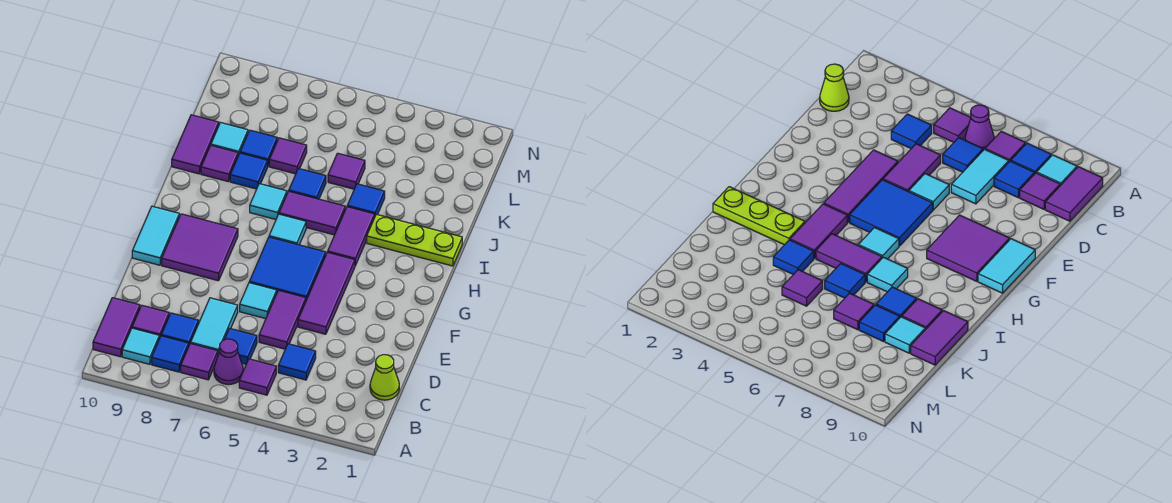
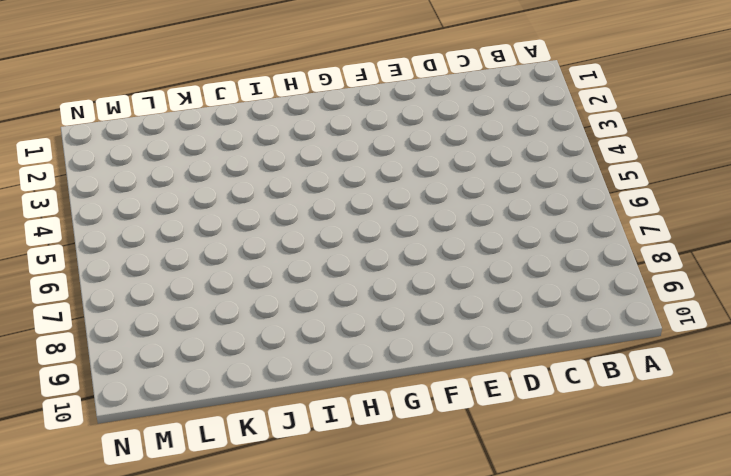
none -> purple 1x1 tile [239,359,276,395]
none -> purple 1x1 cone [214,339,243,385]
none -> purple 1x1 tile [181,343,218,380]
none -> blue 1x1 tile [152,336,189,372]

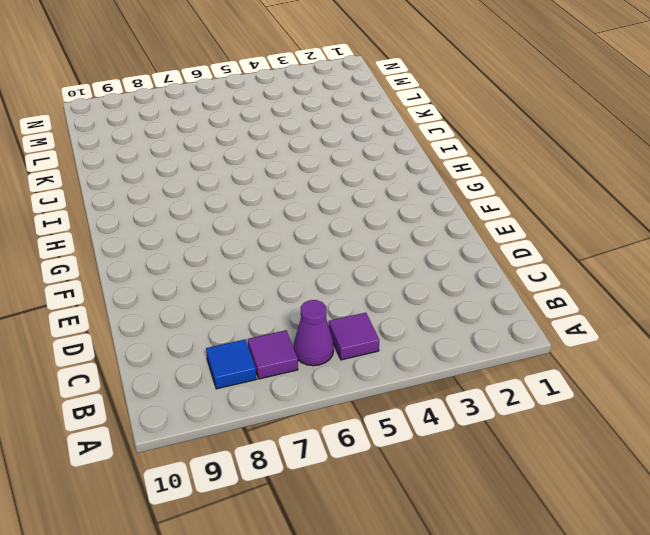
none -> cyan 1x1 tile [122,328,159,364]
none -> purple 1x2 tile [93,298,140,357]
none -> lime 1x1 cone [370,355,399,400]
none -> blue 1x1 tile [278,344,316,380]

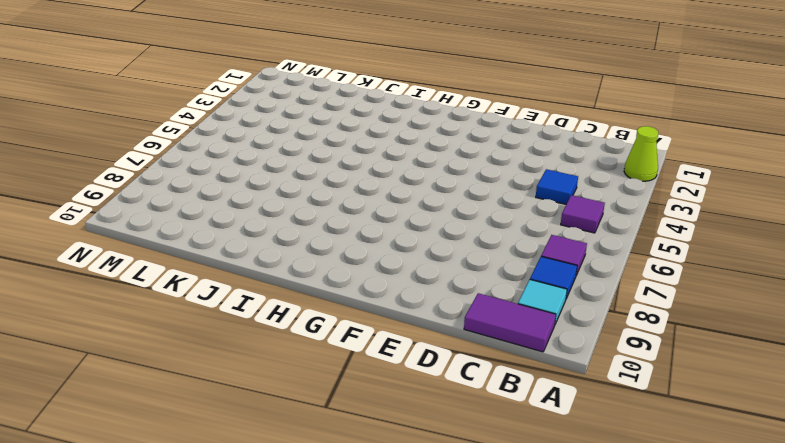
lime 1x1 cone [624,126,658,181] -> lime 1x1 cone moved to [370,355,399,400]
none -> purple 1x1 cone [214,339,243,385]
none -> blue 1x1 tile [224,328,257,364]
none -> cyan 1x2 tile [191,298,238,354]
none -> blue 1x1 tile [161,313,199,345]

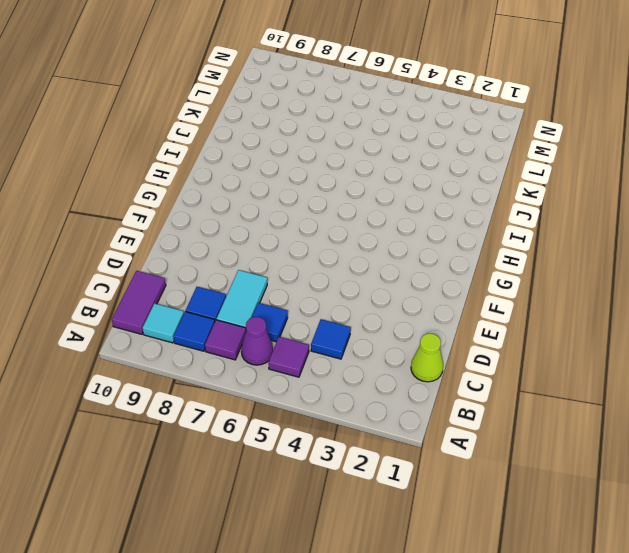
none -> purple 1x1 tile [132,305,169,339]
none -> purple 1x2 tile [259,290,306,349]
none -> purple 1x3 tile [298,252,355,334]
none -> cyan 1x1 tile [240,283,277,319]

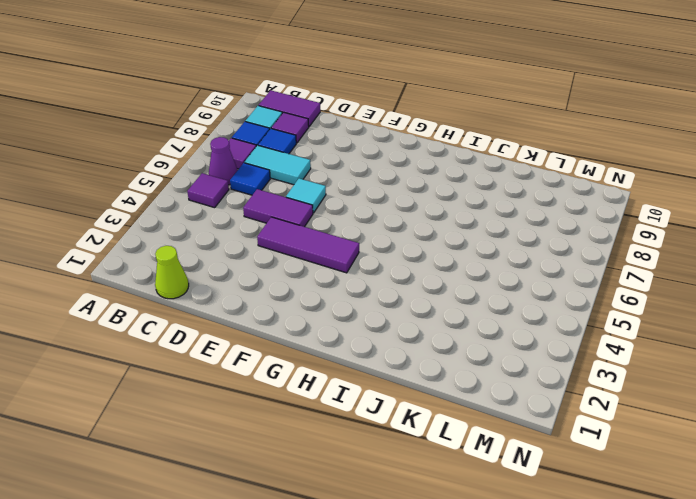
none -> blue 1x1 tile [278,344,316,380]
none -> blue 2x2 tile [249,237,326,300]
none -> purple 2x2 tile [162,214,238,281]
none -> cyan 1x2 tile [132,206,179,265]

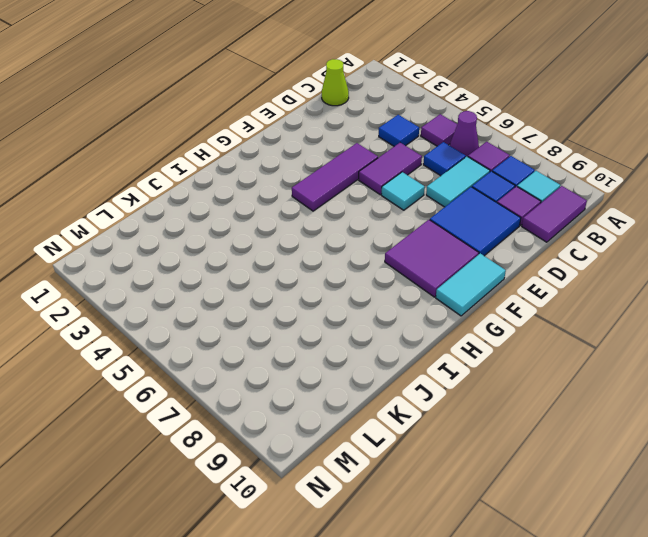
blue 2x2 tile [430,187,521,256] -> blue 2x2 tile moved to [249,237,326,300]
none -> purple 1x2 tile [328,207,375,266]
none -> cyan 1x1 tile [269,214,306,245]
none -> lime 1x3 plate [367,214,462,266]
none -> purple 1x2 tile [279,191,345,235]

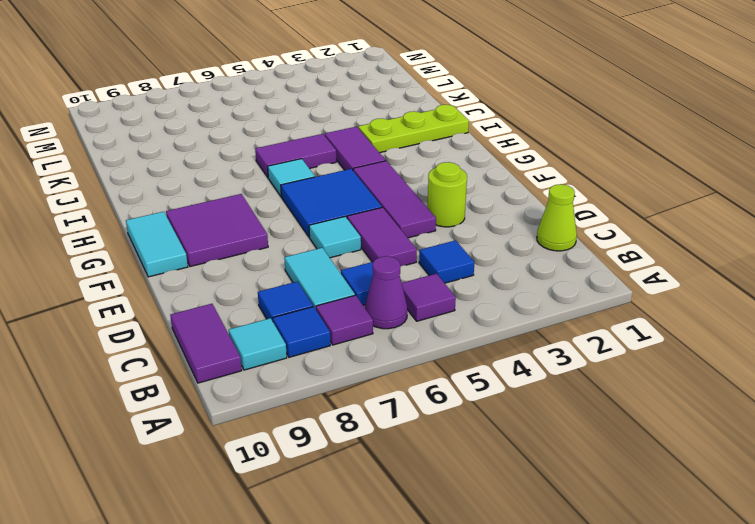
lime 1x1 round brick [427,162,467,227] -> none
none -> purple 1x1 tile [132,305,169,339]
none -> cyan 1x1 tile [250,184,287,219]
none -> blue 1x1 tile [347,184,385,215]
none -> blue 1x1 tile [289,168,326,199]

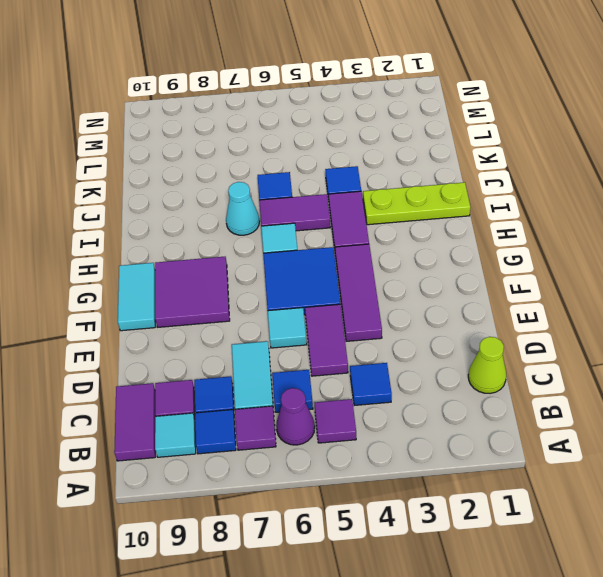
cyan 1x1 cone [226,182,260,235] -> cyan 1x1 tile [250,184,287,219]
none -> blue 1x1 tile [230,153,268,189]
none -> purple 1x1 tile [201,146,238,182]
none -> purple 1x2 tile [172,115,219,174]
none -> purple 1x1 tile [328,153,365,189]

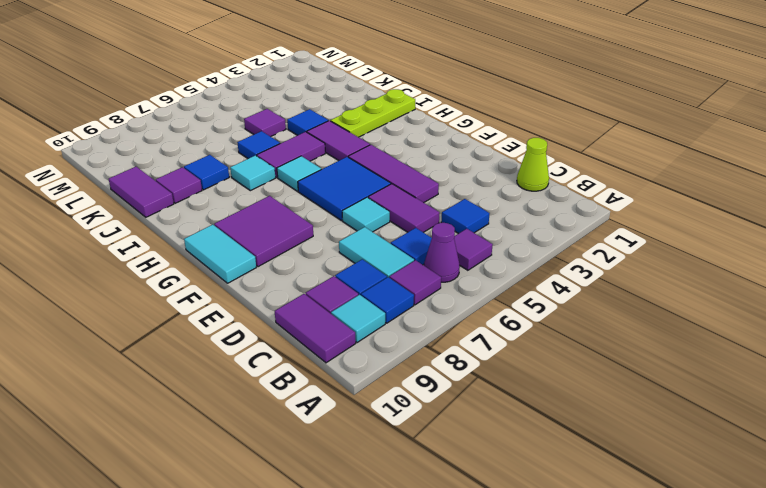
none -> purple 1x1 tile [269,138,307,174]
none -> blue 1x1 tile [240,130,277,166]
none -> cyan 1x1 tile [211,123,248,155]

